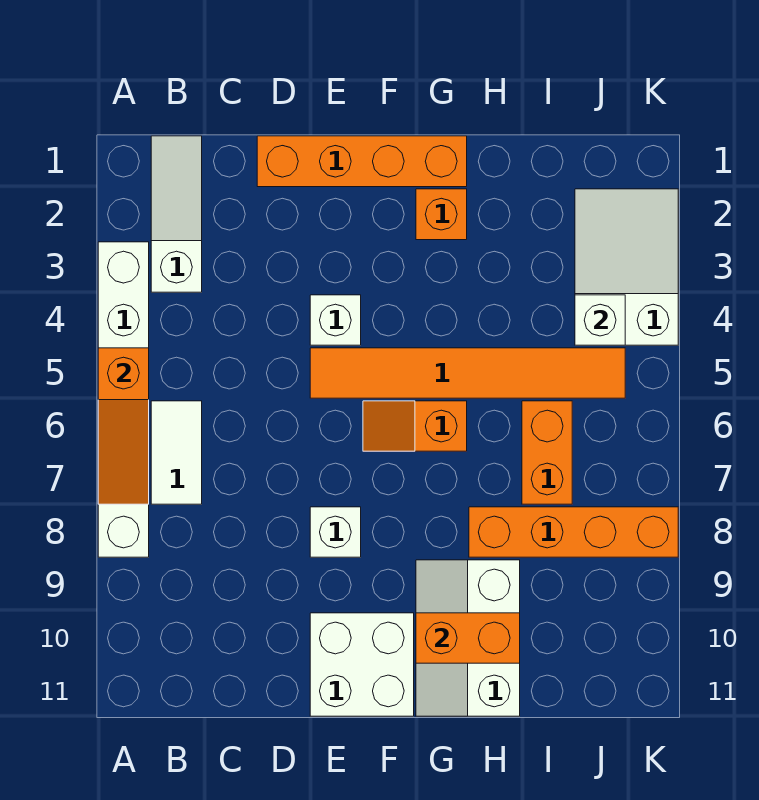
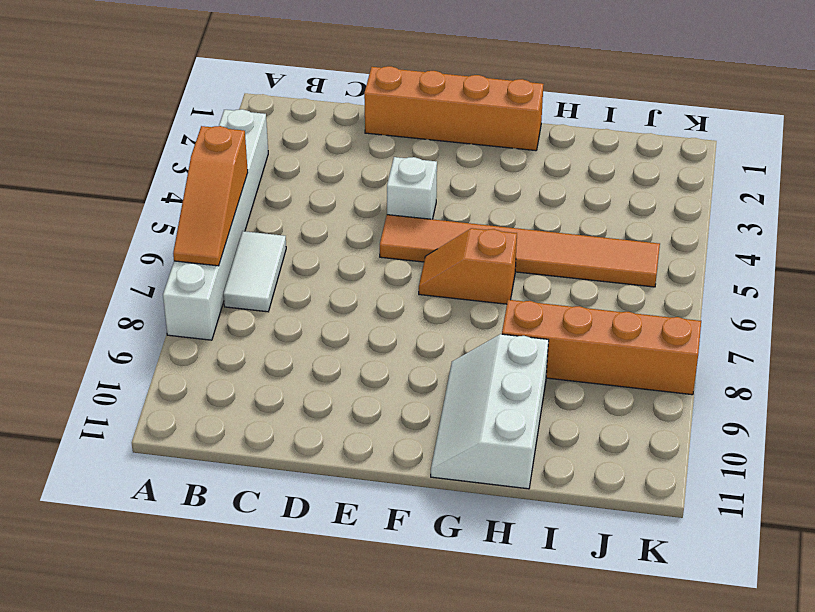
none -> white 1x3 slope [151,136,202,292]
none -> white 1x1 brick [310,507,361,557]
none -> white 2x2 brick [310,613,414,716]

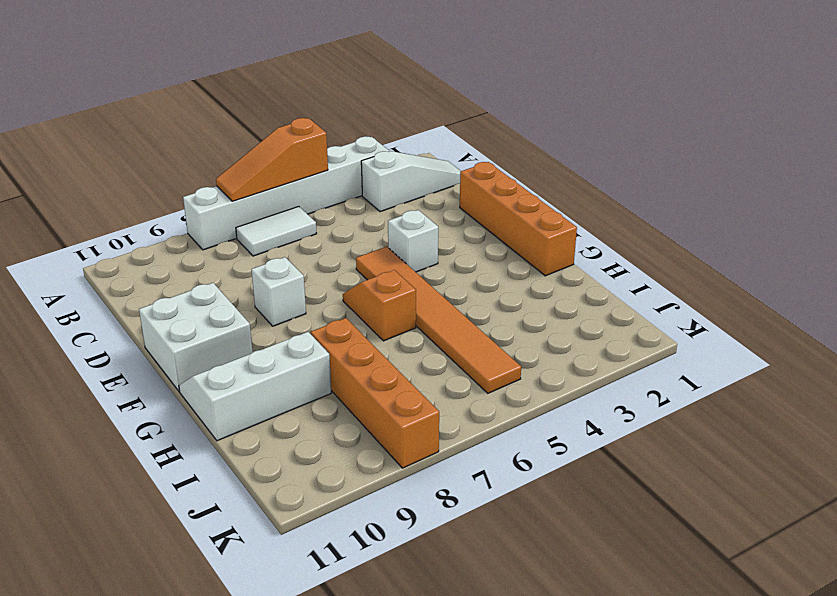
none -> orange 1x1 brick [416,189,467,240]
none -> orange 1x2 brick [522,401,572,504]
none -> white 2x3 slope [575,189,678,345]

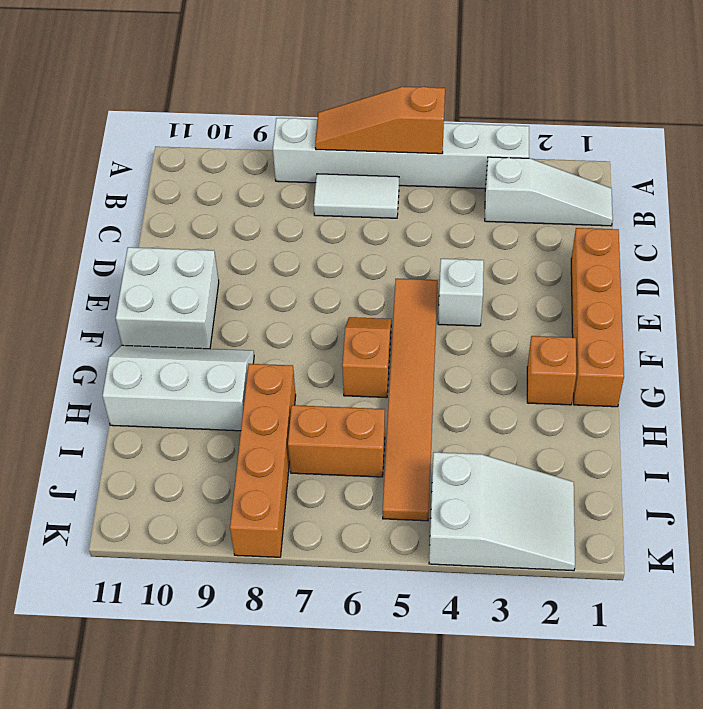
none -> white 1x1 brick [310,507,361,557]
none -> orange 1x2 brick [416,613,520,663]
none -> white 1x1 brick [575,295,625,345]

